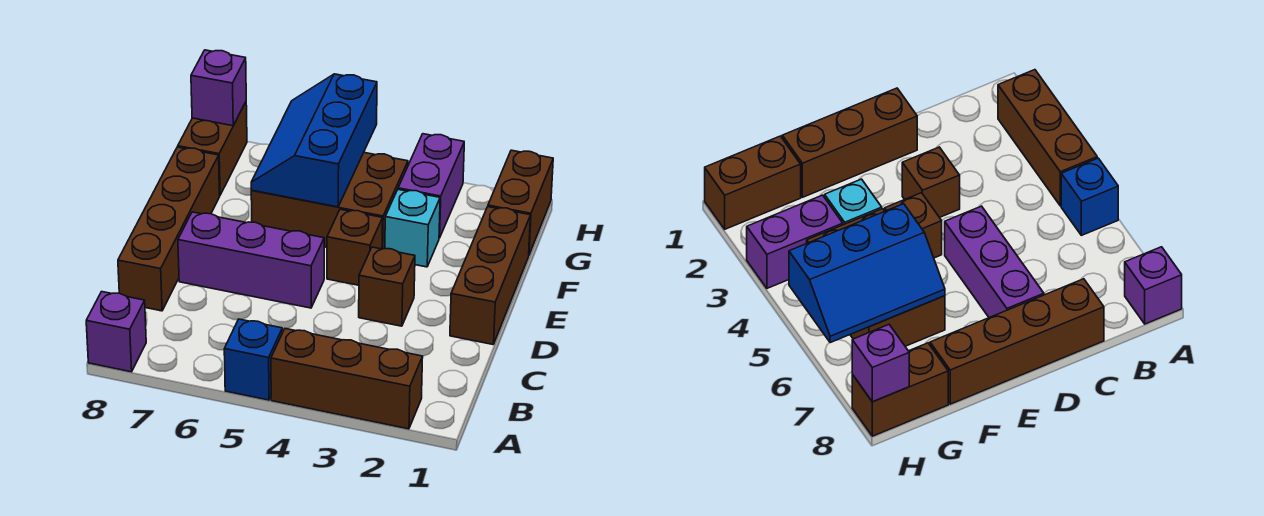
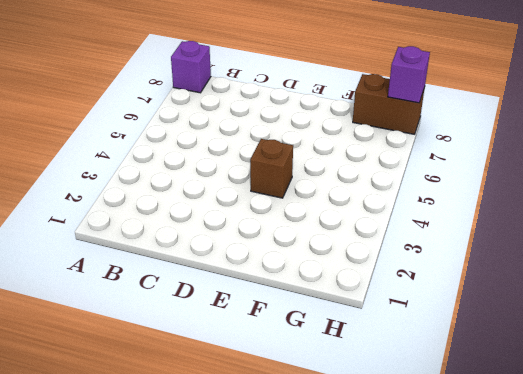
none -> brown 1x3 brick [271,329,423,429]
none -> blue 1x1 brick [224,319,282,400]
none -> brown 1x4 brick [118,147,220,311]

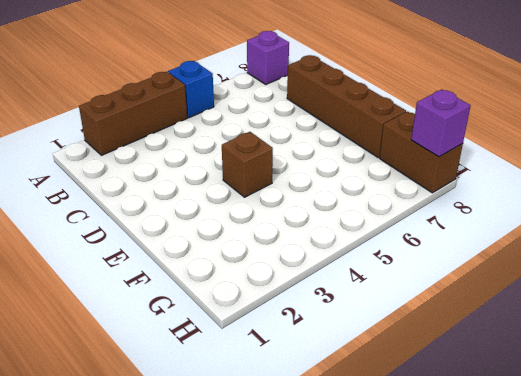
none -> brown 1x3 brick [450,207,530,344]
none -> brown 1x1 brick [359,247,415,326]
none -> purple 1x3 brick [178,212,324,308]

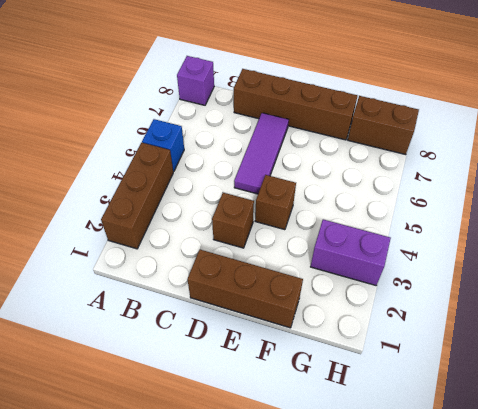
purple 1x3 tile [234,113,289,194] -> purple 1x3 brick [178,212,324,308]
none -> cyan 1x1 brick [385,190,440,267]
none -> brown 2x3 brick [251,153,408,249]
none -> brown 1x2 brick [488,150,553,255]

